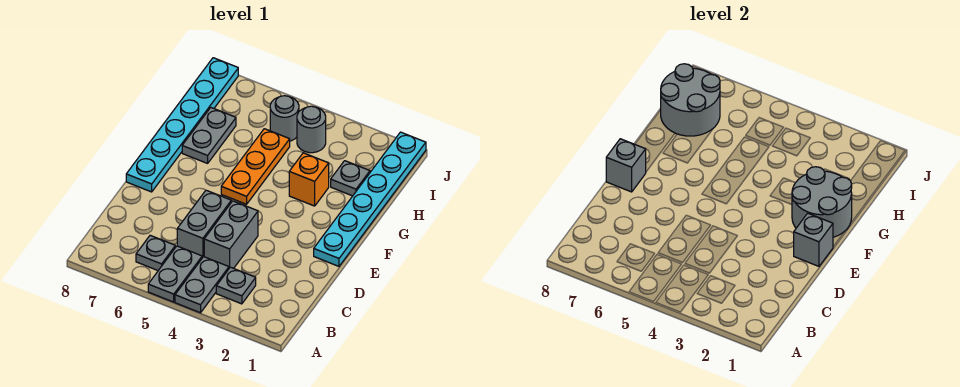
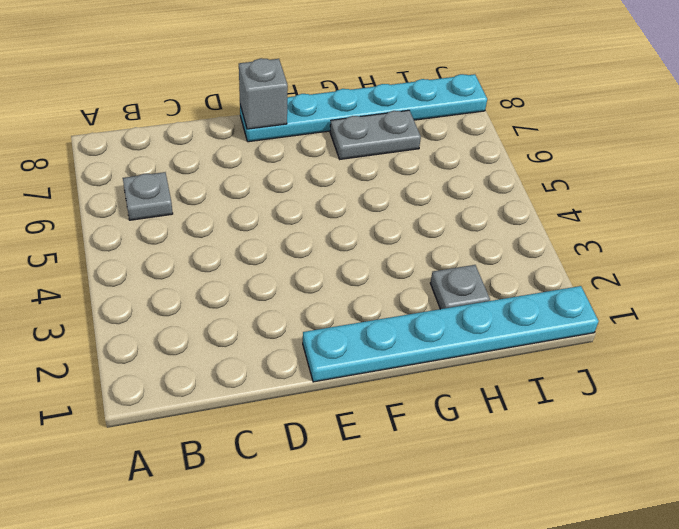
none -> grey 1x2 plate [175,257,229,313]
none -> grey 1x2 plate [148,246,202,302]
none -> grey 1x1 plate [216,267,256,304]

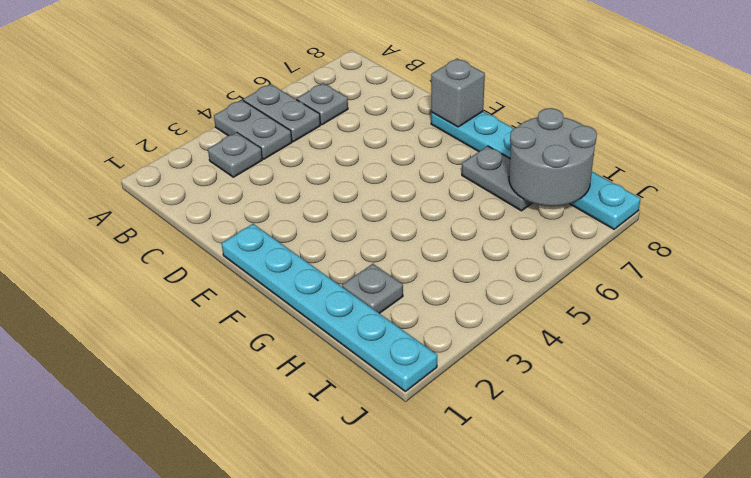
none -> grey 1x2 brick [204,201,258,268]
none -> grey 1x2 brick [177,190,231,258]
none -> orange 1x3 plate [221,129,290,204]

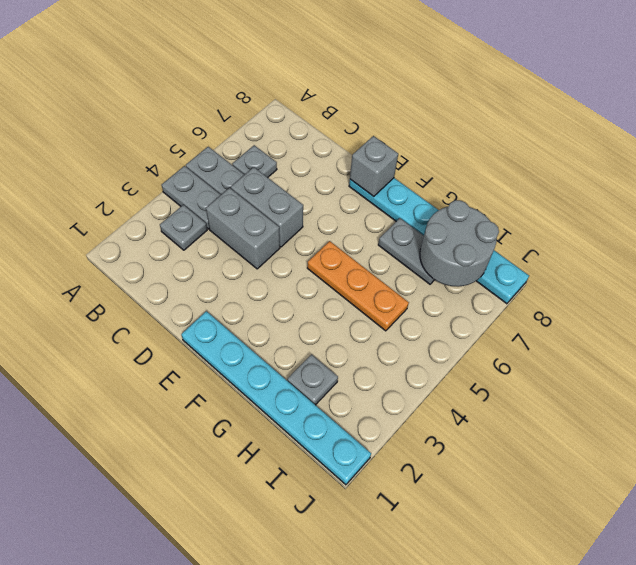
none -> orange 1x1 brick [289,153,329,206]
none -> grey 1x1 round brick [297,106,326,153]
none -> grey 1x1 round brick [270,96,299,141]

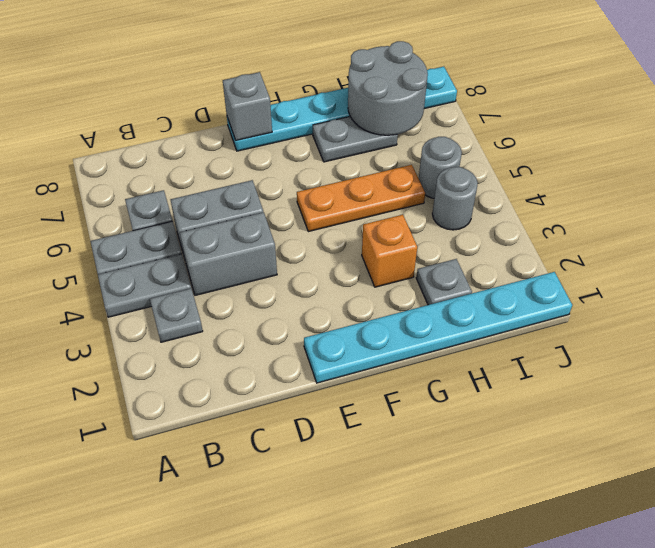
none -> grey 1x1 brick [794,213,833,266]
none -> grey 2x2 round brick [792,167,852,237]

